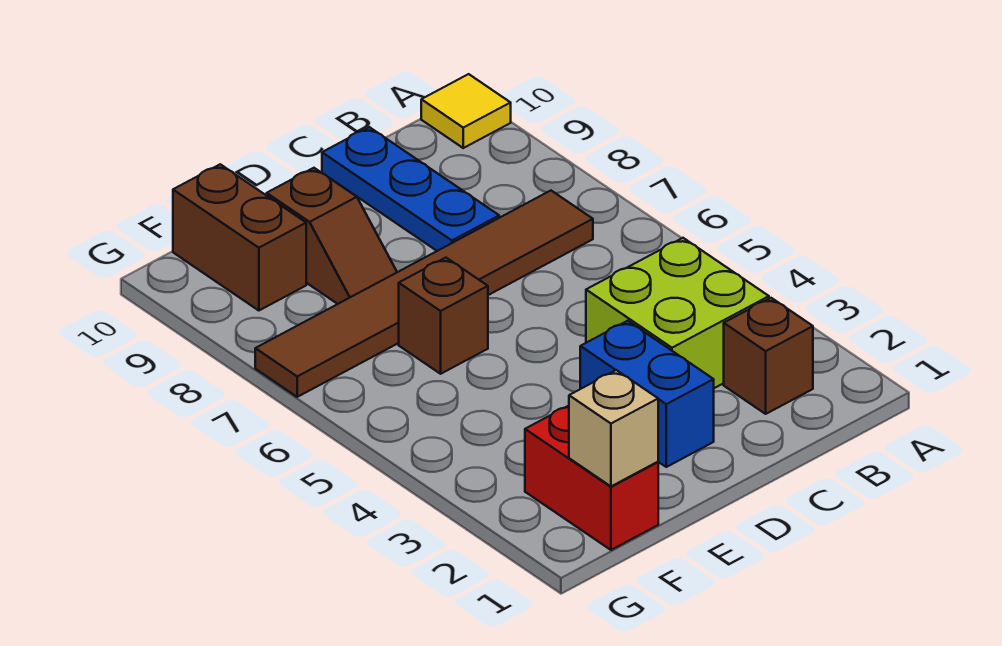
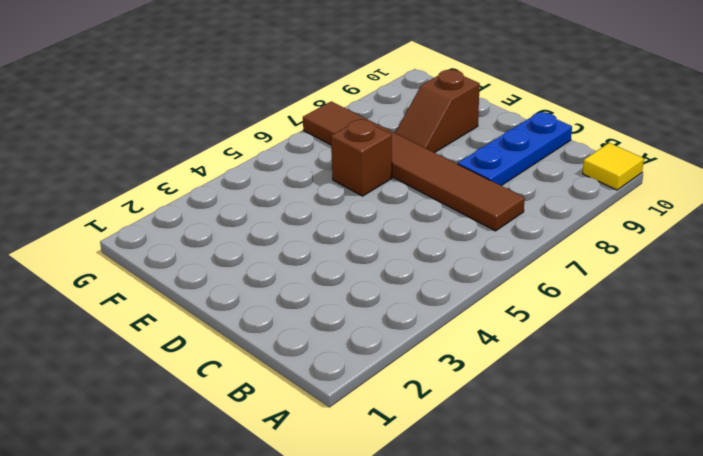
none -> brown 1x1 brick [724,298,813,414]
none -> lime 2x2 brick [586,238,769,388]

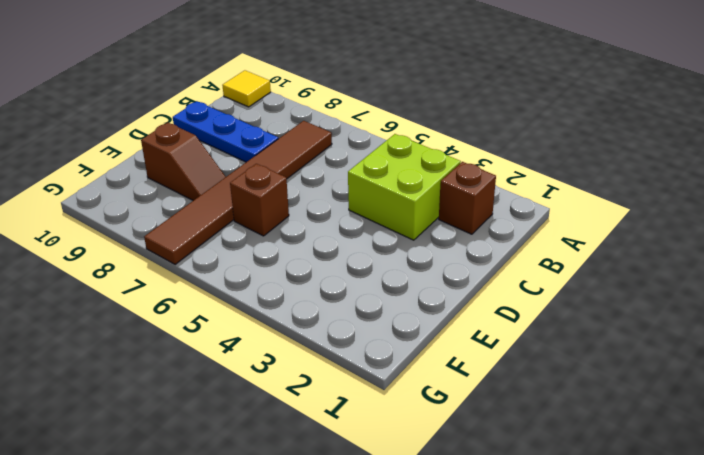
none -> blue 1x2 brick [580,321,714,467]
none -> red 1x2 brick [525,406,658,550]

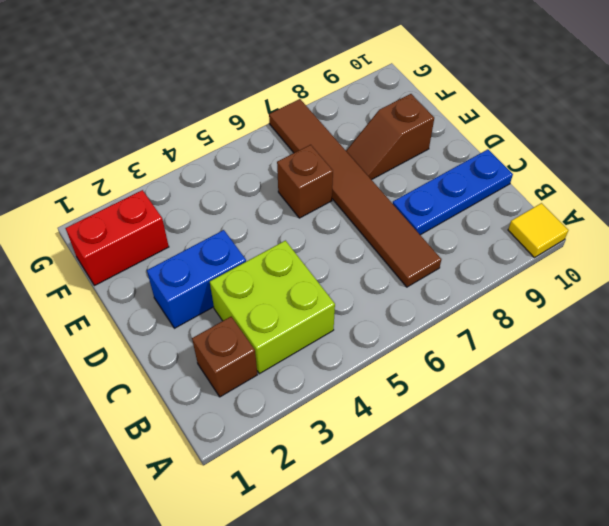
none -> brown 1x2 brick [173,164,306,311]
none -> tan 1x1 brick [569,370,658,486]

